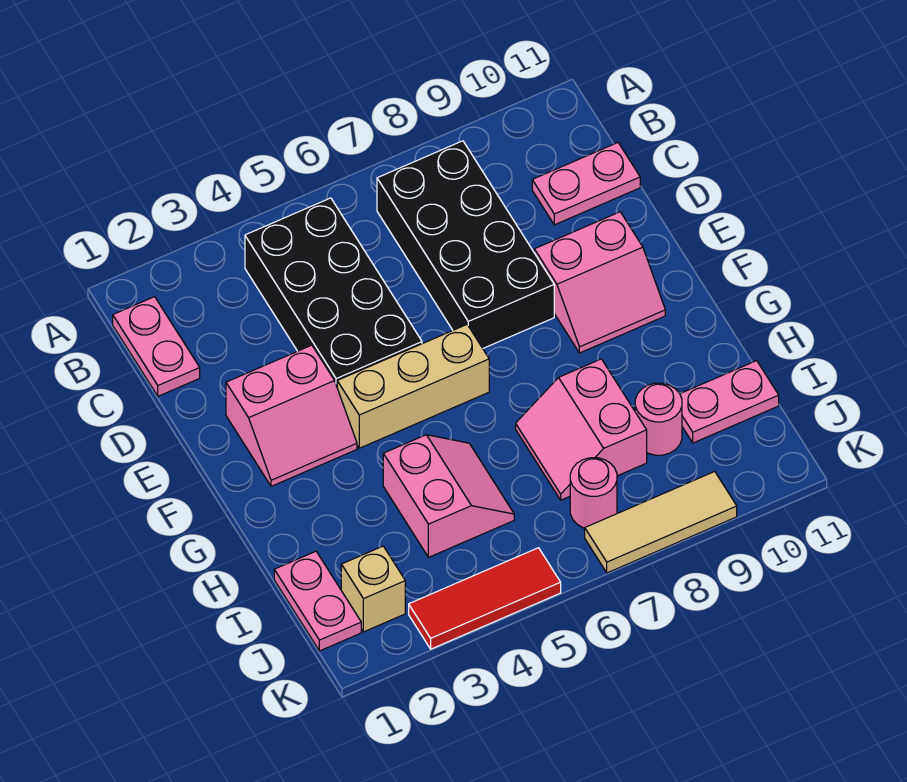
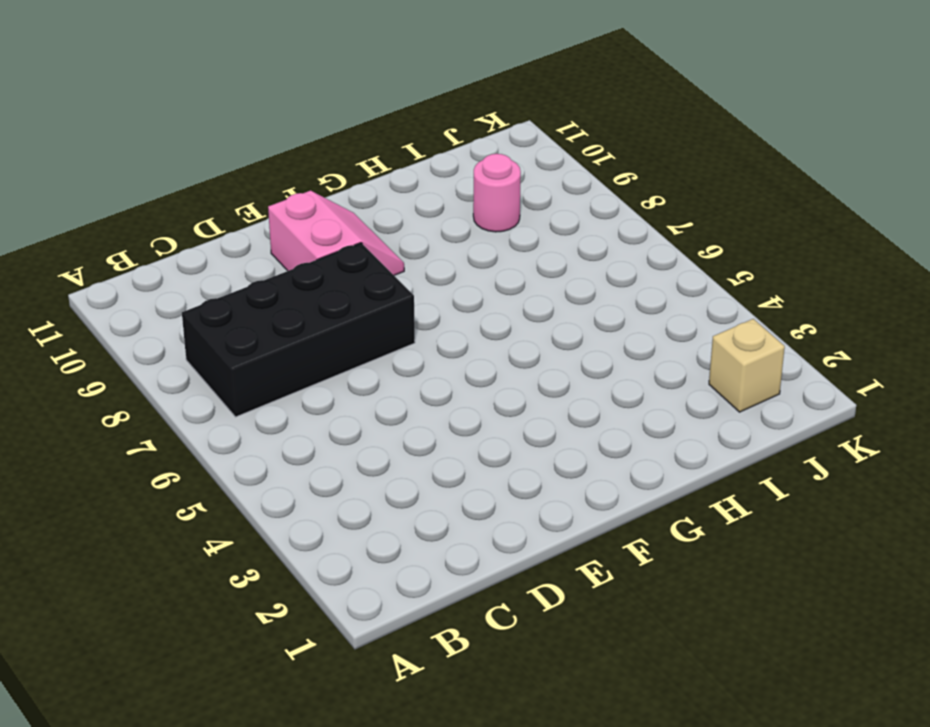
none -> pink 1x2 plate [113,297,200,396]
none -> black 2x4 brick [245,198,422,386]
none -> pink 1x2 plate [532,143,640,225]

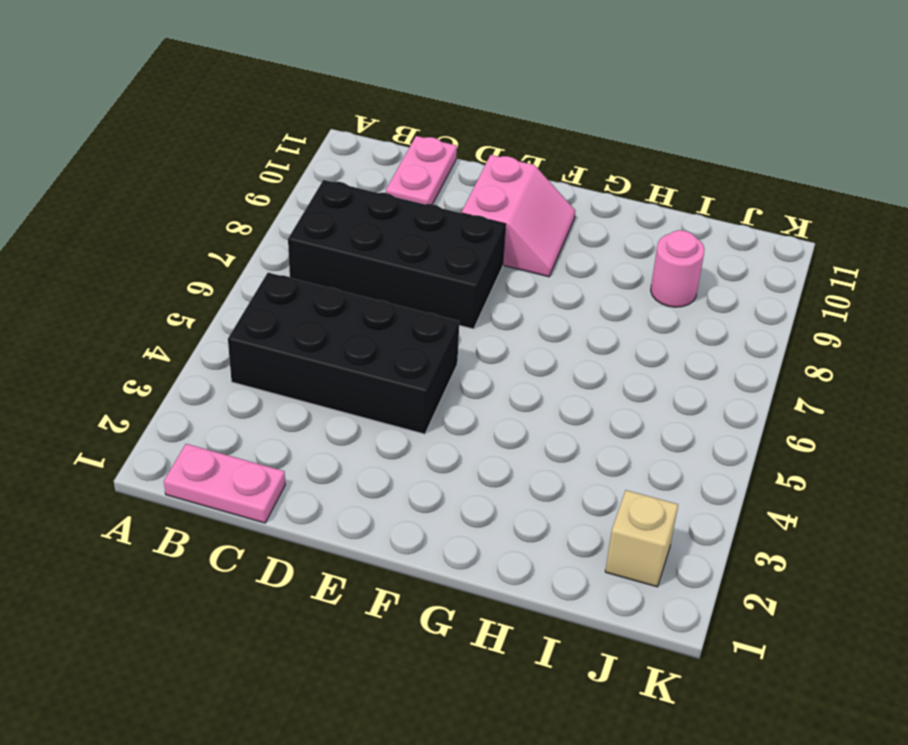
none -> pink 2x2 slope [226,345,357,486]
none -> tan 1x3 brick [337,325,489,448]
none -> pink 2x2 slope [383,435,514,557]

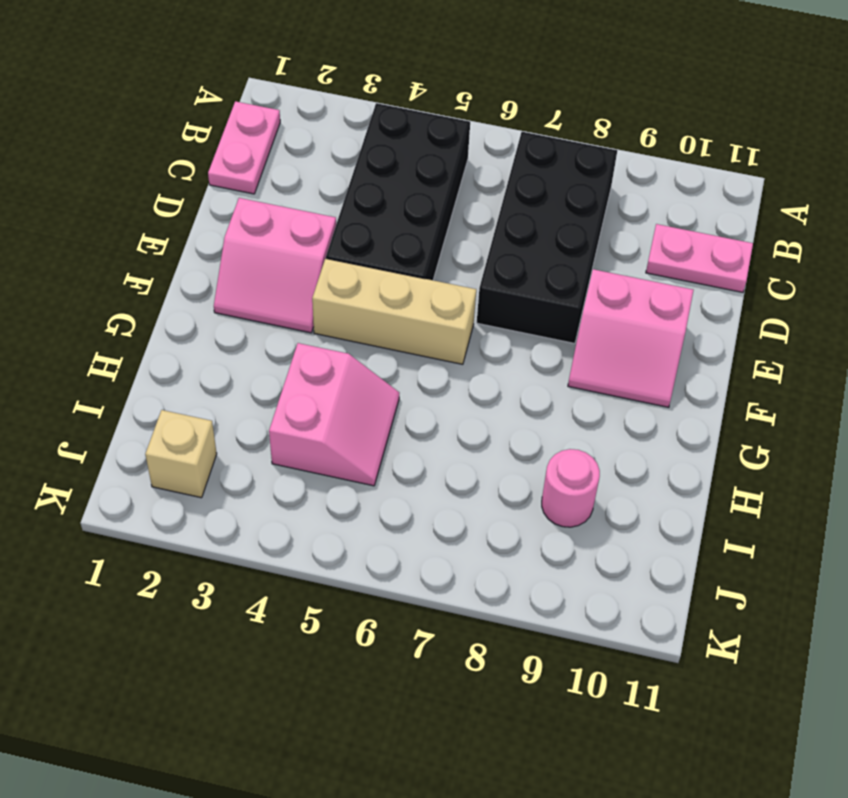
none -> pink 2x2 slope [516,359,647,500]
none -> pink 1x2 plate [274,551,361,651]
none -> pink 1x2 plate [680,361,779,443]

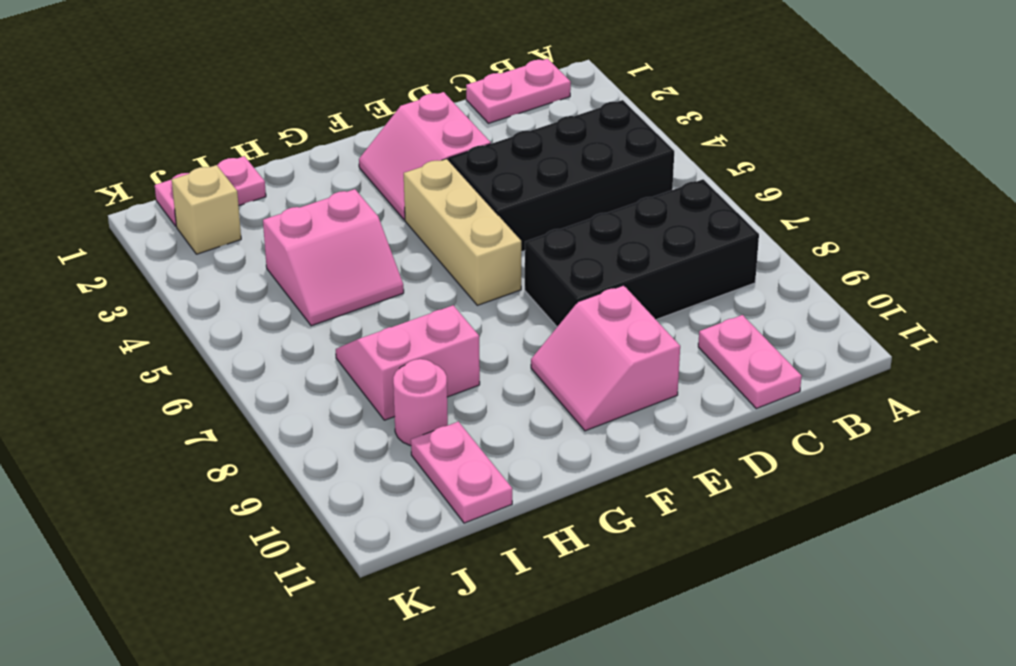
none -> pink 1x1 round brick [570,458,617,528]
none -> red 1x3 tile [409,548,561,649]
none -> tan 1x3 tile [585,472,737,573]

